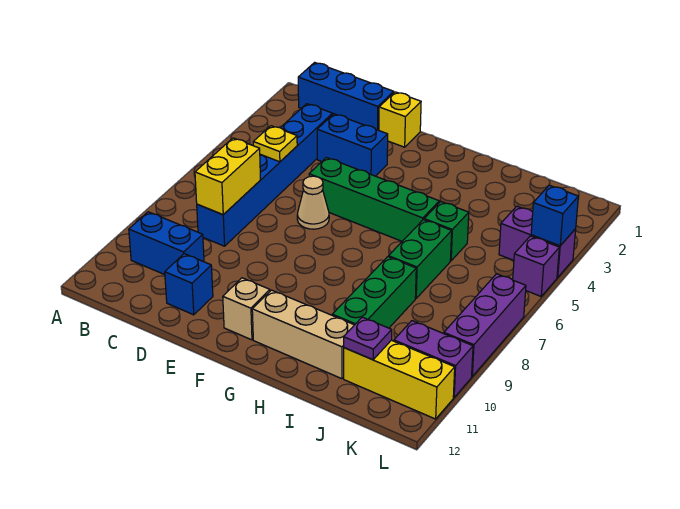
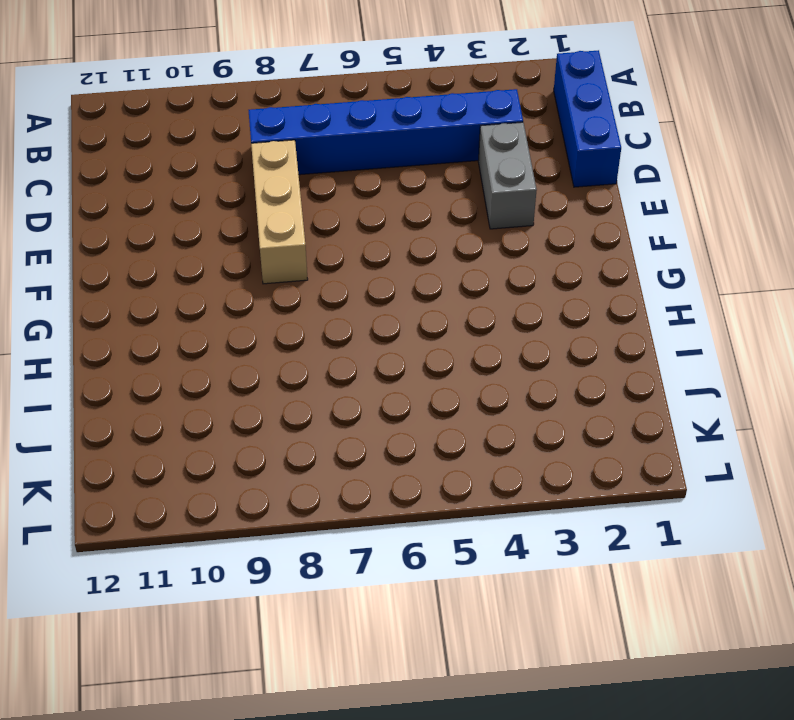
grey 1x2 brick [478,122,537,229] -> blue 1x2 brick [317,114,388,176]
tan 1x3 brick [251,140,308,284] -> tan 1x3 brick moved to [252,290,354,379]
none -> blue 1x2 brick [129,212,204,275]
none -> blue 1x1 brick [165,254,213,315]
none -> yellow 1x1 brick [379,92,421,147]

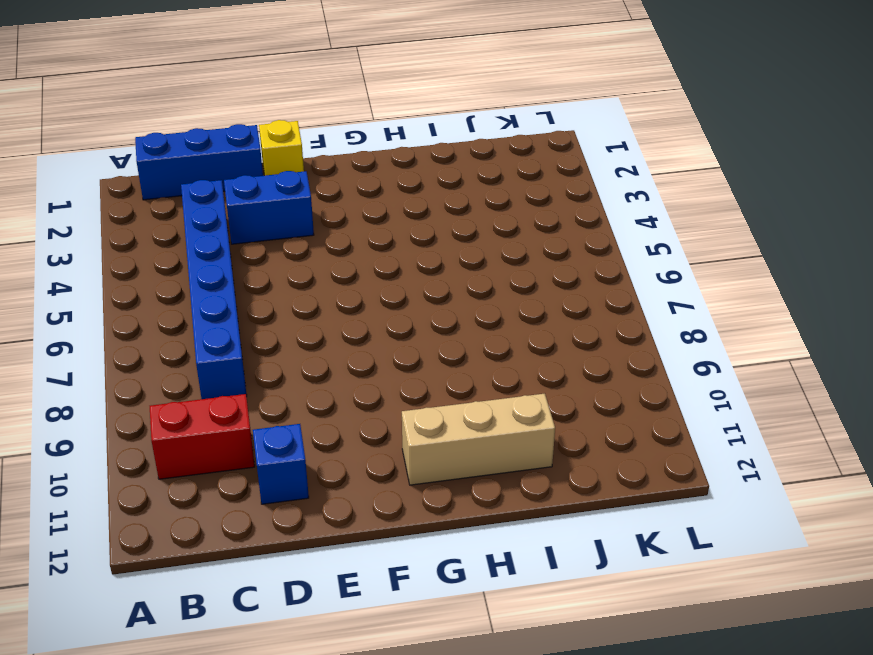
red 1x2 brick [150,394,255,479] -> blue 1x2 brick [129,212,204,275]
none -> green 1x4 brick [309,157,439,241]
none -> tan 1x1 cone [297,176,329,229]
none -> tan 1x1 brick [223,278,270,340]

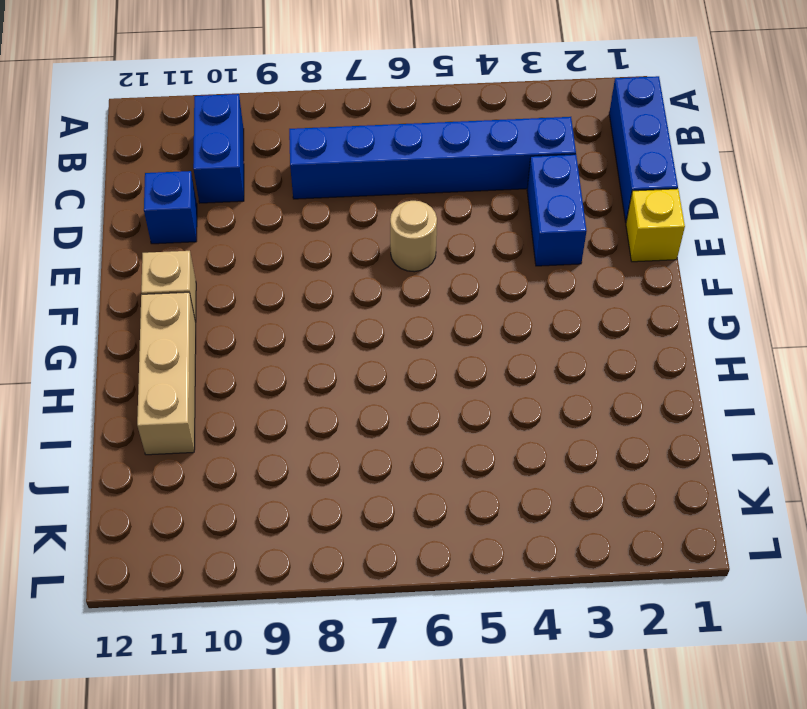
tan 1x1 round brick [390,201,437,272] -> tan 1x1 cone [297,176,329,229]
none -> green 1x4 brick [309,157,439,241]
none -> green 1x1 brick [424,202,469,261]
none -> green 1x2 brick [389,220,452,298]

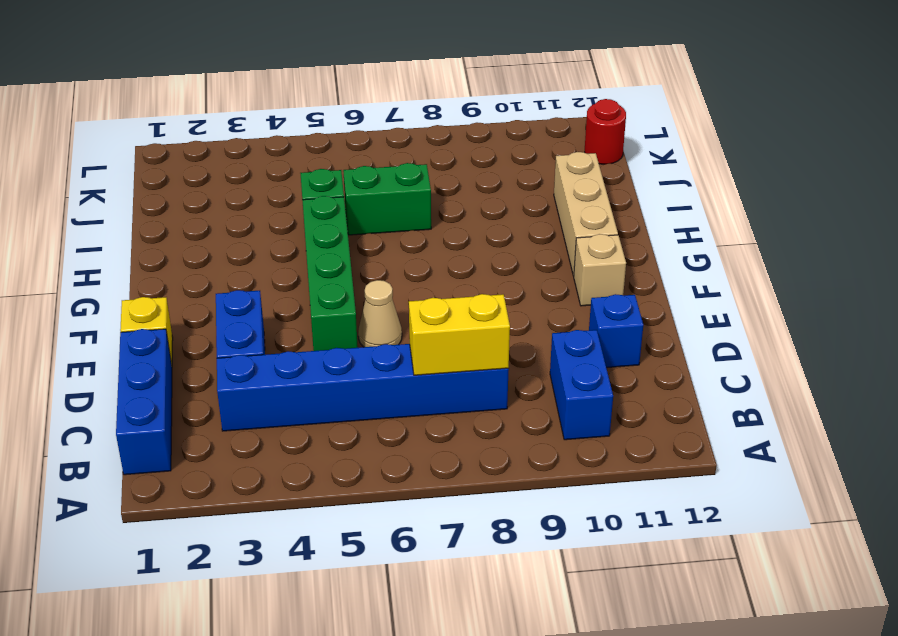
red 1x1 round brick [585,99,626,164] -> none
none -> green 1x3 brick [332,257,416,328]
none -> yellow 1x3 brick [344,340,455,419]
none -> purple 1x2 brick [499,206,576,277]

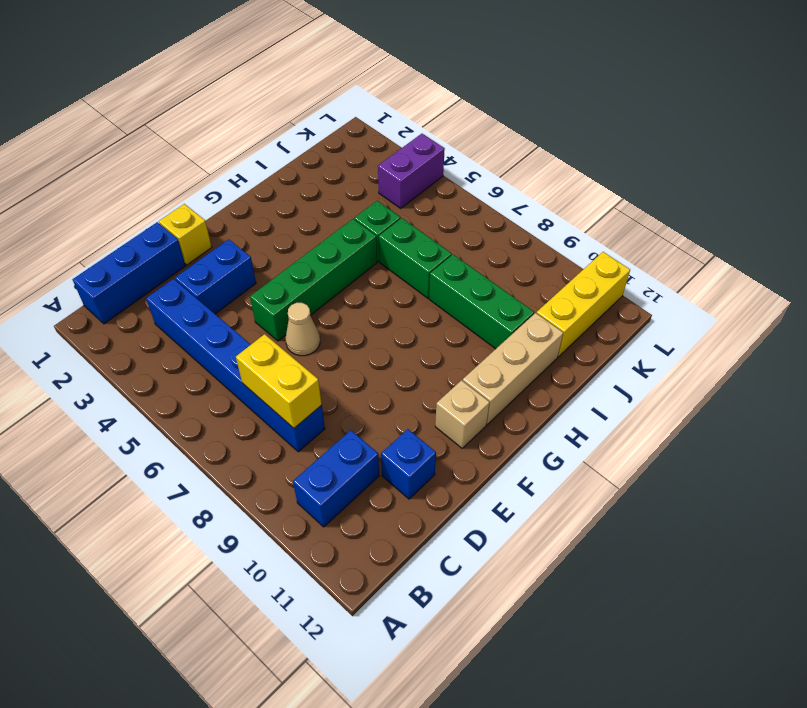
none -> purple 1x2 brick [394,321,473,397]
none -> purple 1x1 brick [513,236,559,296]
none -> purple 1x3 brick [444,274,526,376]

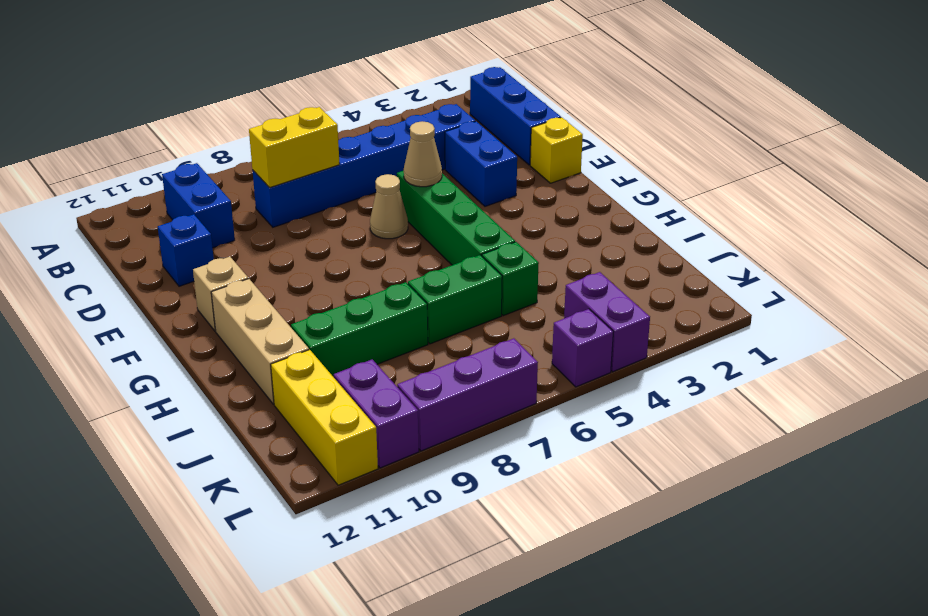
tan 1x1 cone [404,121,442,187] -> none
none -> yellow 1x1 plate [253,126,297,162]
none -> purple 1x1 plate [344,317,392,360]
none -> blue 1x1 brick [531,185,578,246]

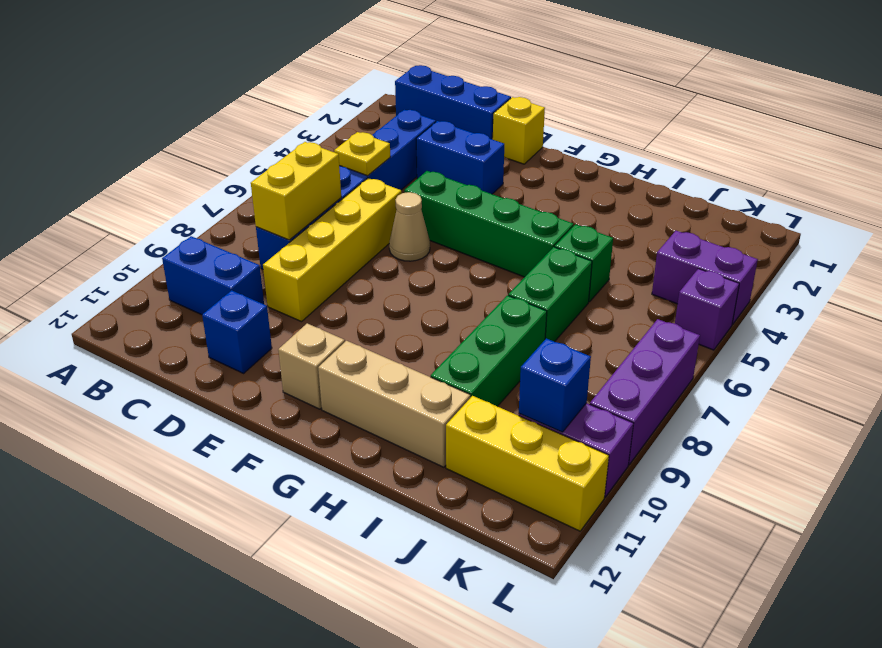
yellow 1x4 brick [263,178,402,322] -> none
blue 1x1 brick [519,338,591,432] -> blue 1x1 brick moved to [531,185,578,246]
none -> purple 1x1 plate [344,317,392,360]

